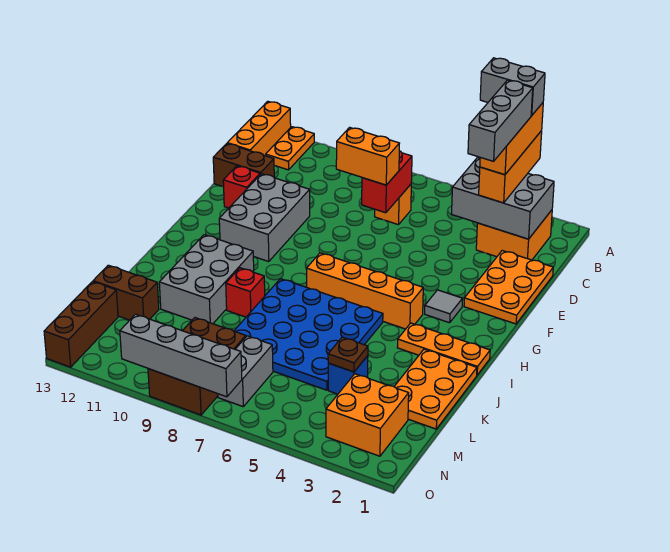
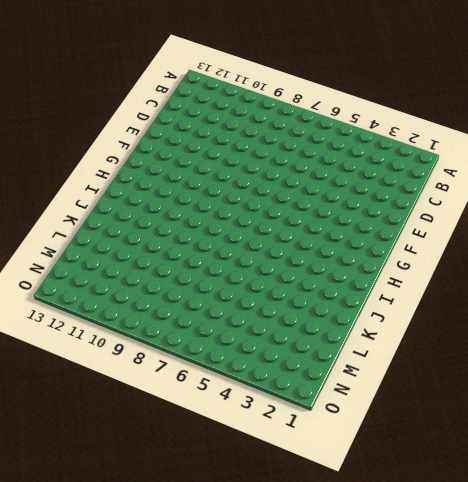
none -> orange 1x2 plate [266,127,314,170]
none -> orange 1x3 brick [227,101,291,156]
none -> orange 2x2 brick [476,210,552,260]
none -> orange 1x1 brick [375,184,411,225]

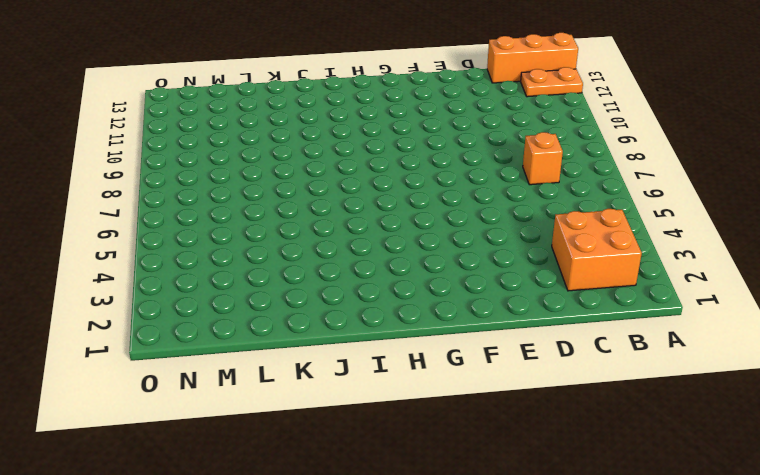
none -> orange 2x3 plate [464,251,553,324]
none -> brown 1x2 brick [213,144,274,187]
none -> grey 2x3 brick [219,174,310,262]
none -> red 1x1 brick [223,166,260,208]

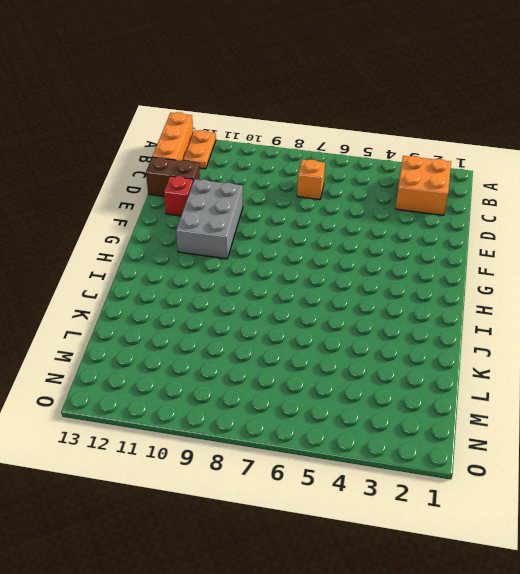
none -> orange 2x3 plate [464,251,553,324]
none -> grey 1x1 tile [425,290,463,323]
none -> orange 1x4 brick [307,253,423,329]
none -> orange 1x3 plate [397,323,490,375]

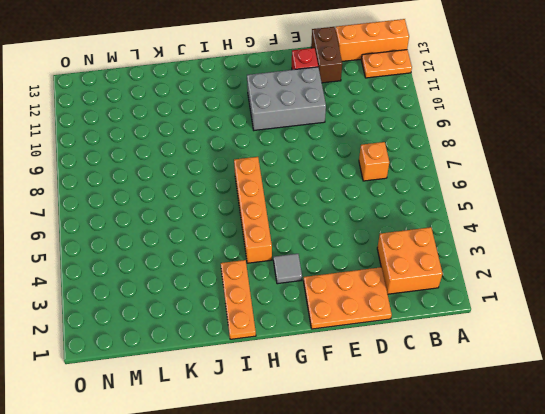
none -> blue 4x4 plate [234,279,383,390]
none -> grey 2x3 brick [159,235,254,324]
none -> orange 2x3 plate [394,349,477,429]
none -> red 1x1 brick [226,268,265,317]

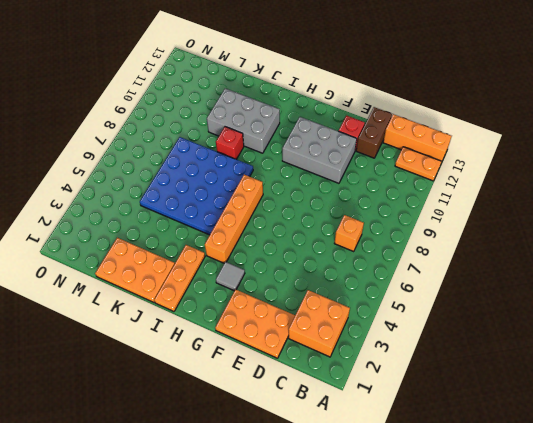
none -> blue 1x1 brick [328,356,368,394]
none -> brown 1x2 brick [93,265,159,320]
none -> orange 2x2 brick [326,374,409,456]
none -> grey 1x2 brick [218,336,273,407]

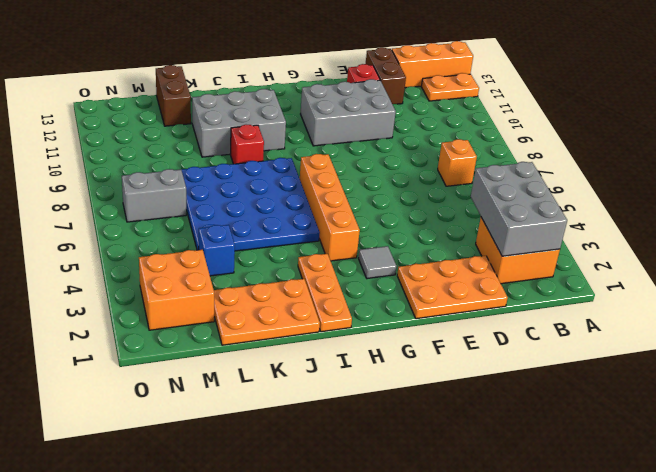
none -> brown 2x3 brick [148,318,246,415]
none -> brown 1x3 brick [44,282,118,367]
none -> red 1x2 brick [362,151,412,213]
none -> brown 1x1 plate [328,337,368,372]

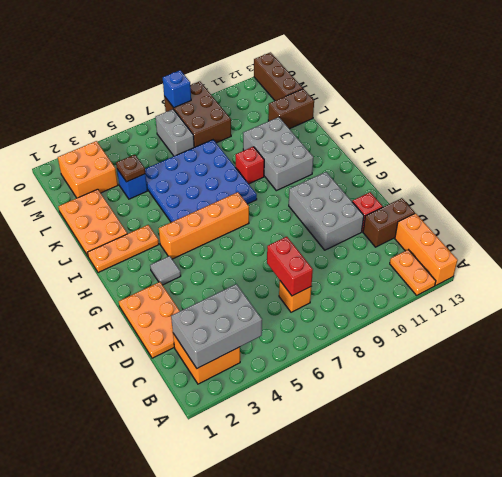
blue 1x1 brick [163,70,191,108] -> grey 1x4 brick [120,314,242,397]
none -> orange 1x3 brick [479,131,542,203]
none -> orange 1x2 brick [336,127,399,185]
none -> orange 1x3 brick [480,103,543,175]
none -> grey 1x2 brick [480,58,545,115]

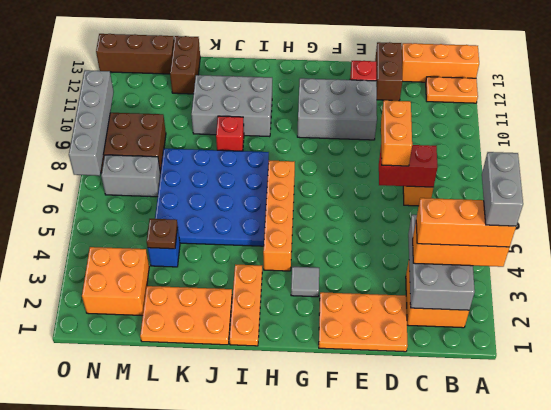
none -> grey 1x3 brick [468,80,533,161]

